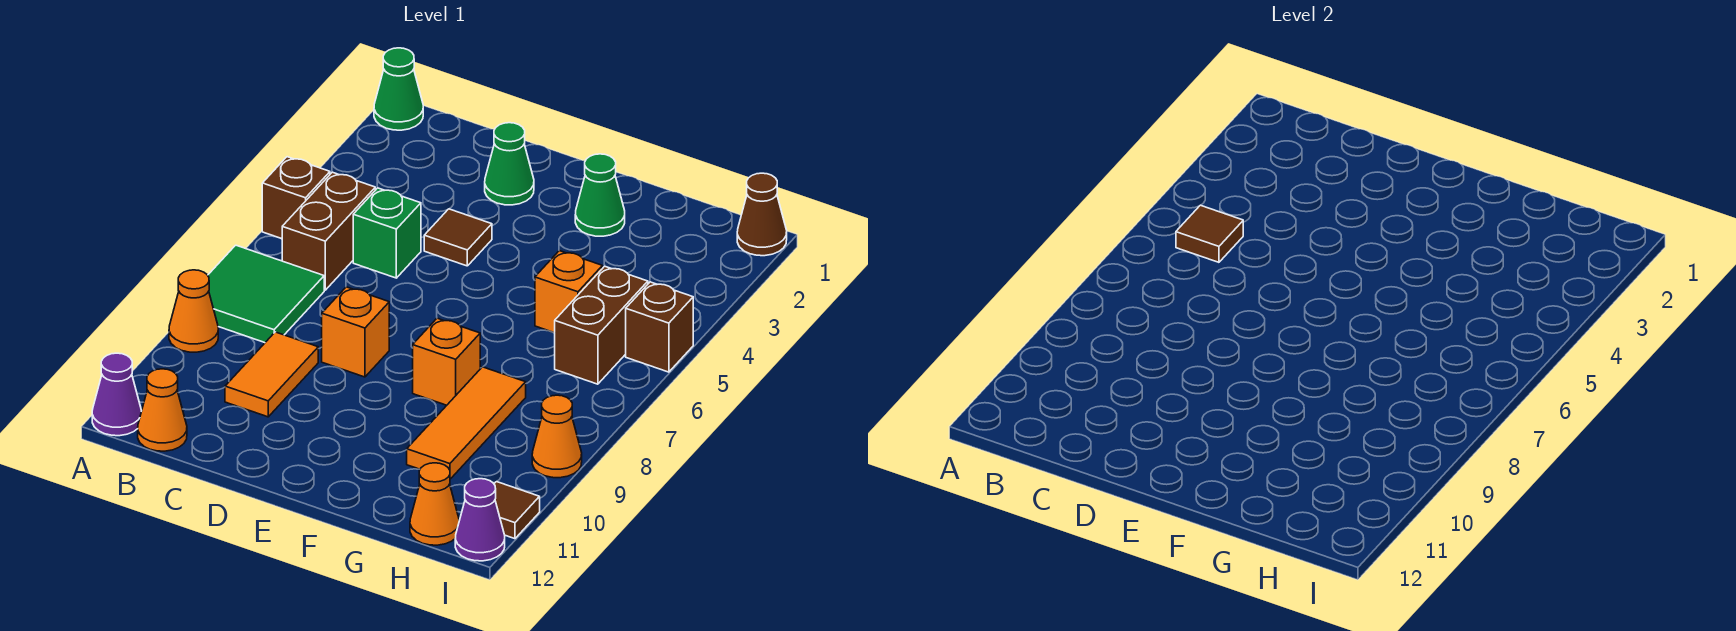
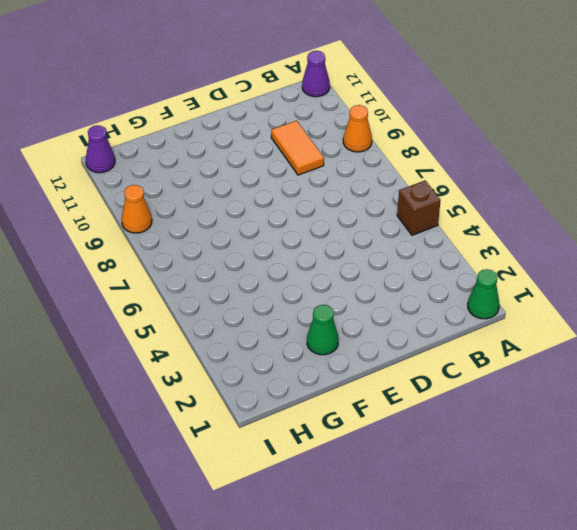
none -> green 2x2 tile [208,245,324,343]
none -> brown 1x2 brick [282,172,375,290]
none -> orange 1x1 cone [138,369,187,451]

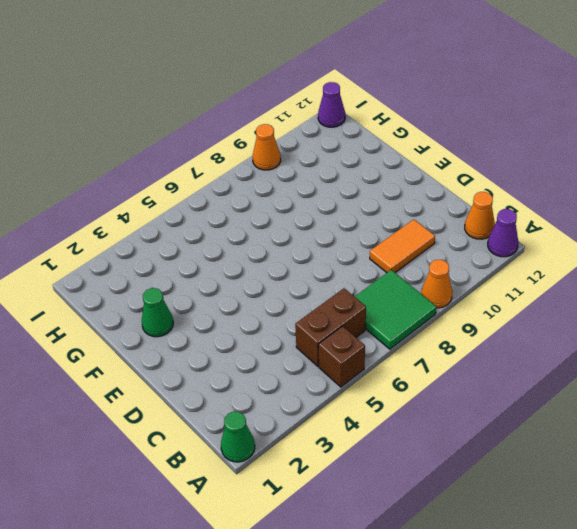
none -> green 1x1 brick [353,188,421,278]
none -> green 1x1 cone [485,123,534,205]
none -> brown 1x1 tile [424,209,492,266]

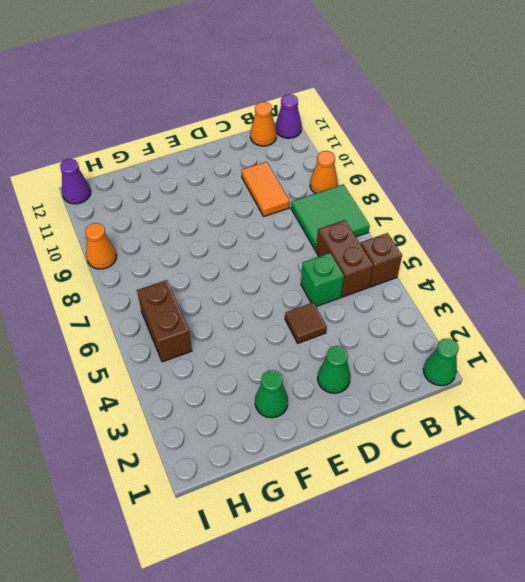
none -> orange 1x1 brick [322,287,389,377]
none -> orange 1x1 brick [413,318,480,405]
none -> orange 1x1 brick [535,251,602,333]

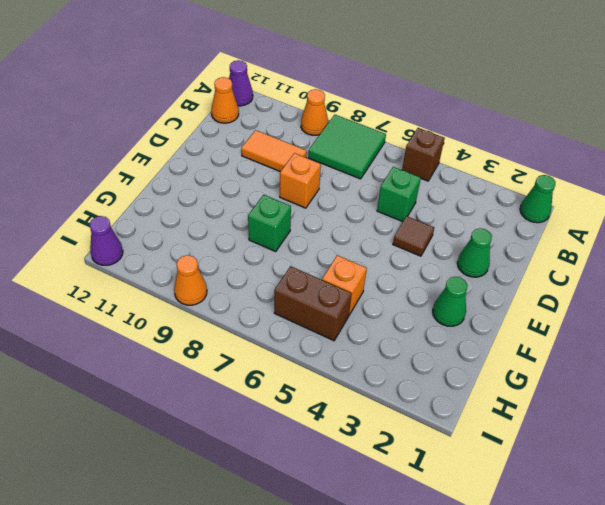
green 1x1 brick [248,195,291,251] -> orange 1x1 brick [413,318,480,405]
none -> brown 1x2 brick [282,172,375,290]
none -> orange 1x3 tile [407,367,526,479]
none -> orange 1x1 cone [410,463,459,545]

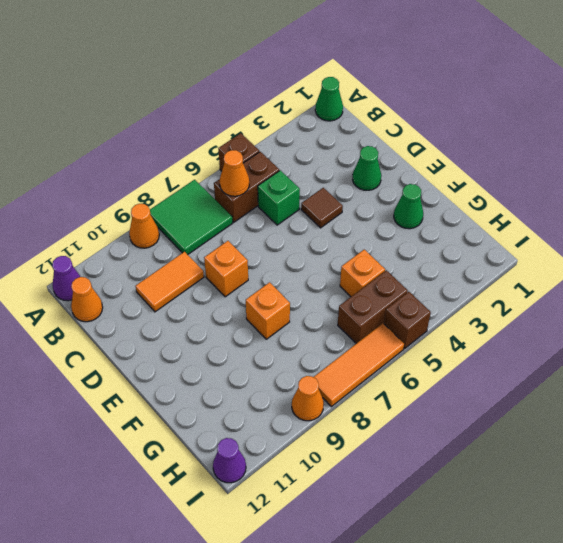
orange 1x1 cone [220,150,249,196] -> orange 1x1 cone moved to [410,463,459,545]
orange 1x3 tile [314,323,404,407] -> orange 1x3 tile moved to [407,367,526,479]
none -> brown 1x1 cone [737,173,787,256]
none -> brown 1x1 tile [494,482,540,539]
none -> brown 1x1 tile [1176,205,1243,262]

